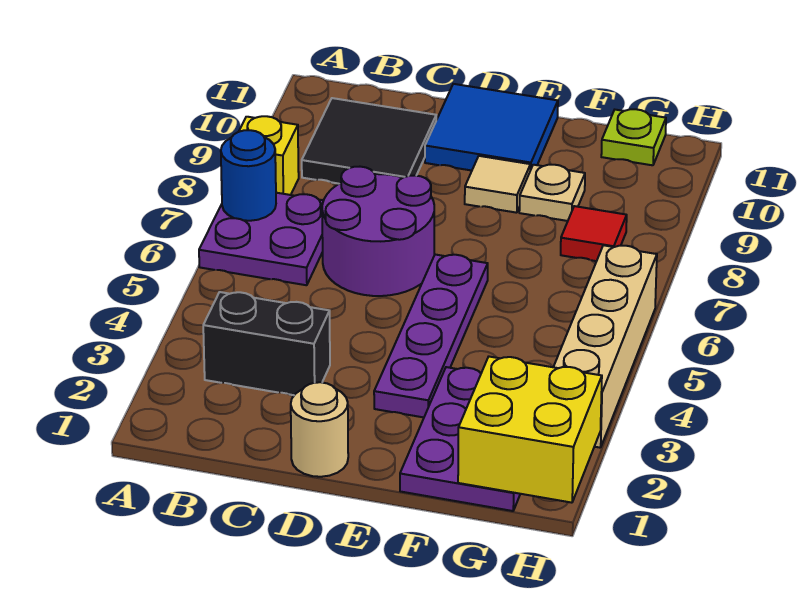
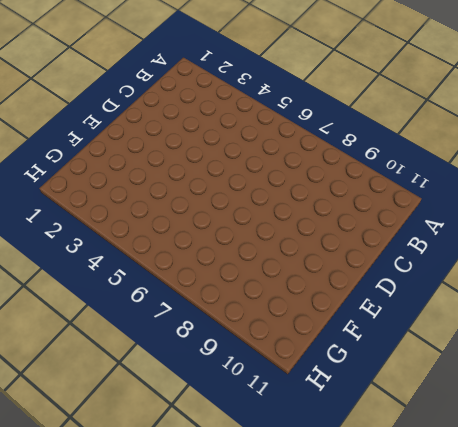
none -> purple 2x2 plate [199,193,324,285]
none -> yellow 1x1 brick [239,116,299,195]
none -> black 1x2 brick [203,292,330,395]

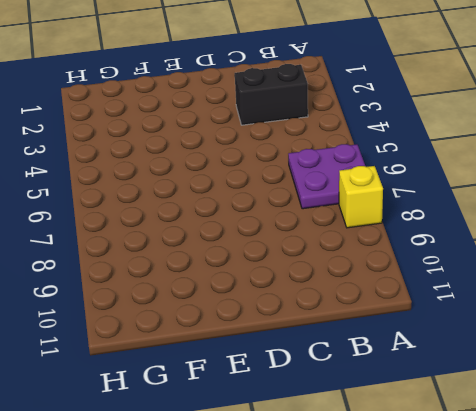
none -> black 2x2 tile [302,98,436,184]
none -> purple 2x2 round brick [322,167,434,296]
none -> tan 1x1 round brick [291,382,348,477]

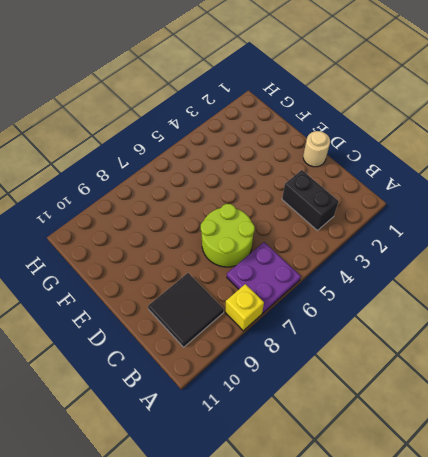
lime 2x2 round brick [201,204,255,267] -> purple 2x2 round brick [322,167,434,296]
none -> blue 2x2 tile [425,84,558,171]
none -> purple 1x4 plate [374,255,488,417]
none -> tan 1x1 tile [465,156,530,213]

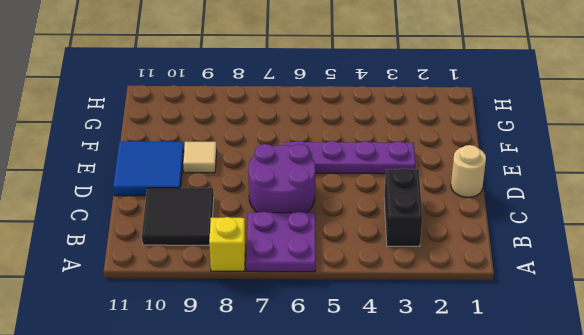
none -> purple 2x3 plate [400,367,520,511]
none -> tan 1x1 plate [519,165,585,221]
none -> red 1x1 tile [561,206,627,261]

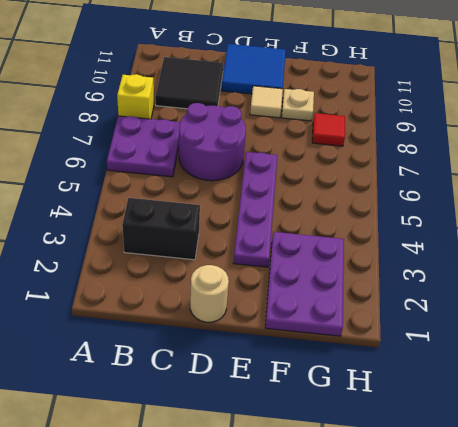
none -> lime 1x1 plate [601,109,666,165]
none -> tan 1x4 brick [554,245,657,448]
none -> blue 1x1 round brick [221,130,276,221]

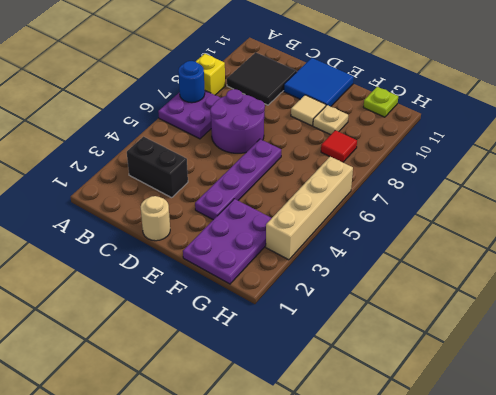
none -> yellow 2x2 brick [458,357,602,503]

